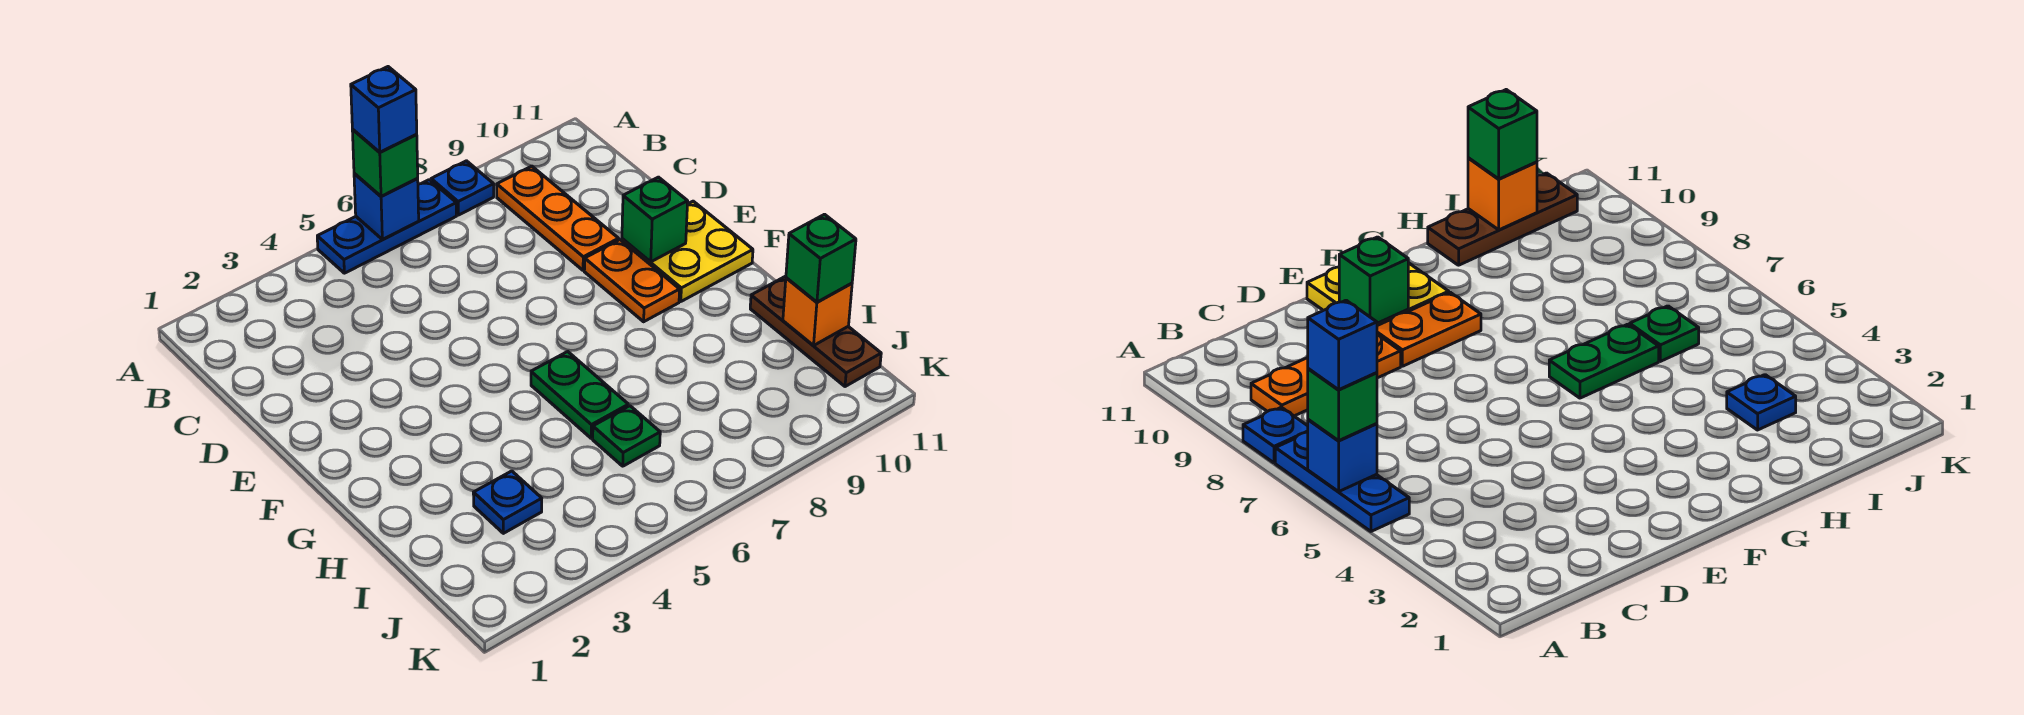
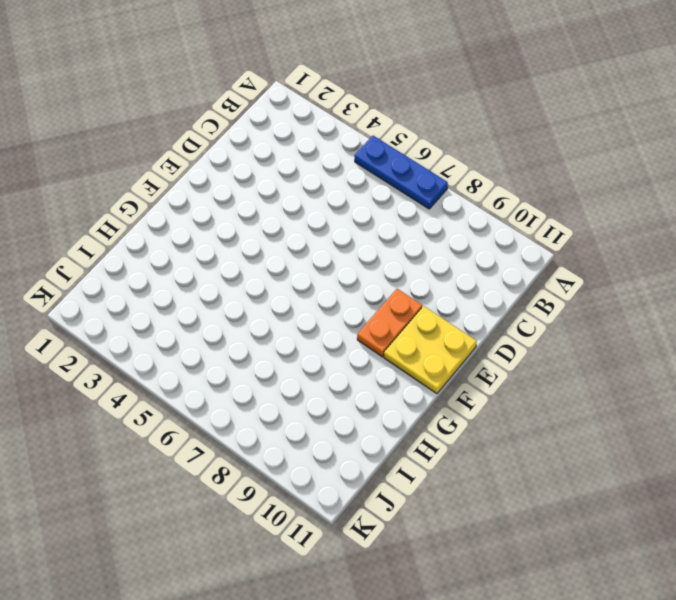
none -> blue 1x1 plate [431,161,494,215]
none -> orange 1x3 plate [497,166,619,270]
none -> green 1x2 plate [531,352,628,438]

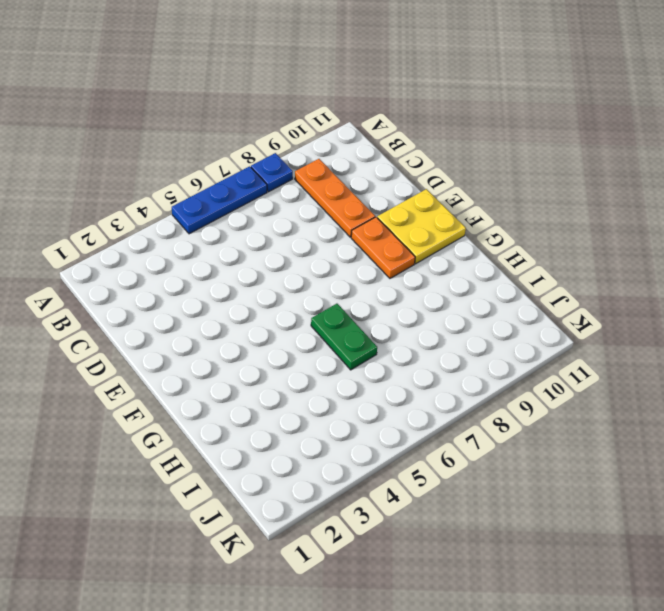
none -> brown 1x3 plate [750,276,881,387]
none -> blue 1x1 plate [473,471,542,533]
none -> green 1x1 plate [593,406,660,466]

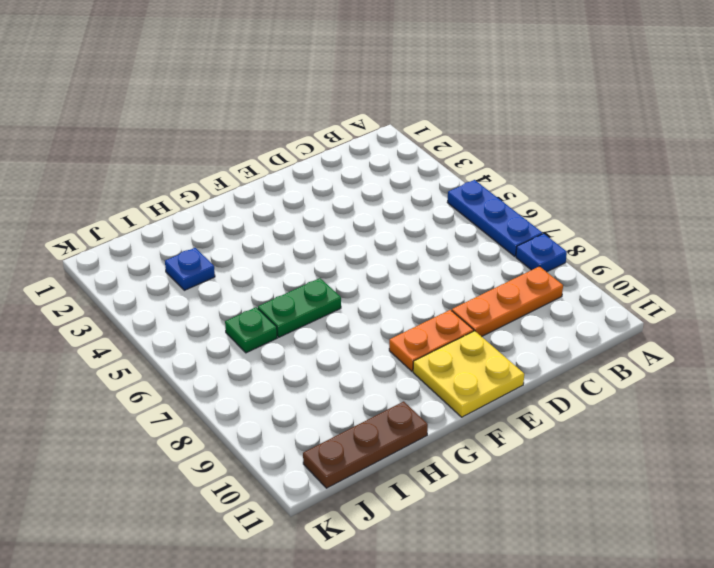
none -> blue 1x1 brick [354,174,419,239]
none -> green 1x1 brick [622,177,688,262]
none -> orange 1x1 brick [783,278,852,345]

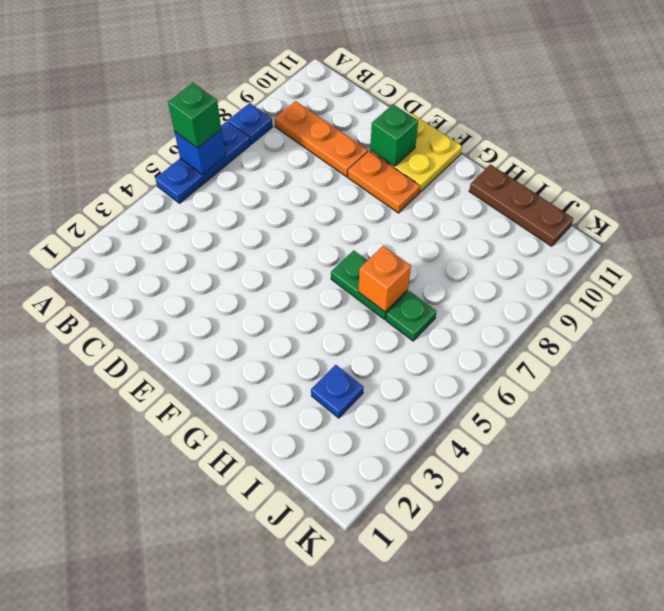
orange 1x1 brick [358,246,411,312] -> orange 1x1 brick moved to [783,278,852,345]
none -> green 1x1 brick [786,214,856,302]
none -> blue 1x1 brick [351,67,417,152]

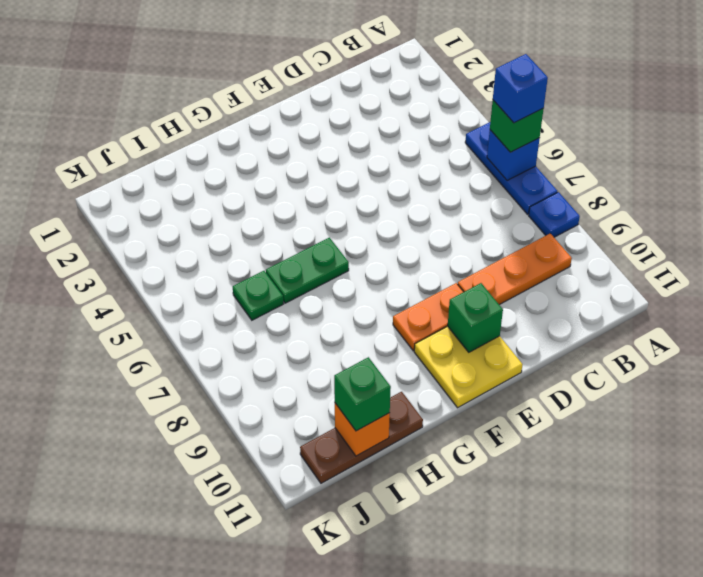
none -> blue 1x1 plate [473,471,542,533]

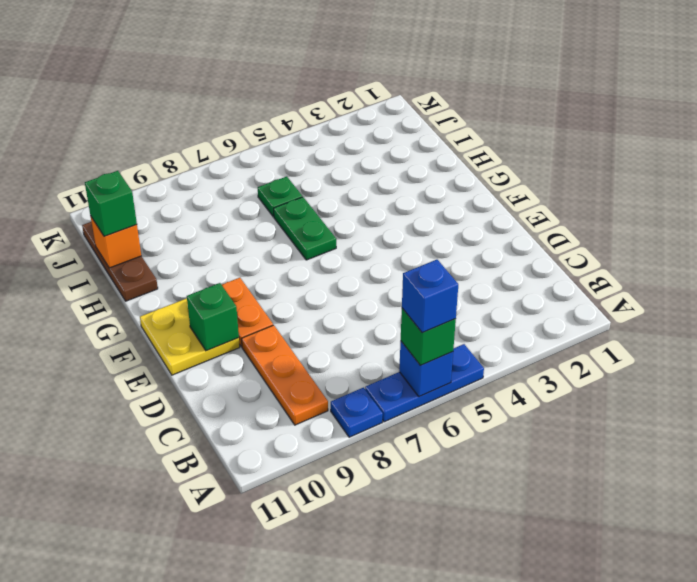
none -> blue 1x1 plate [473,471,542,533]

